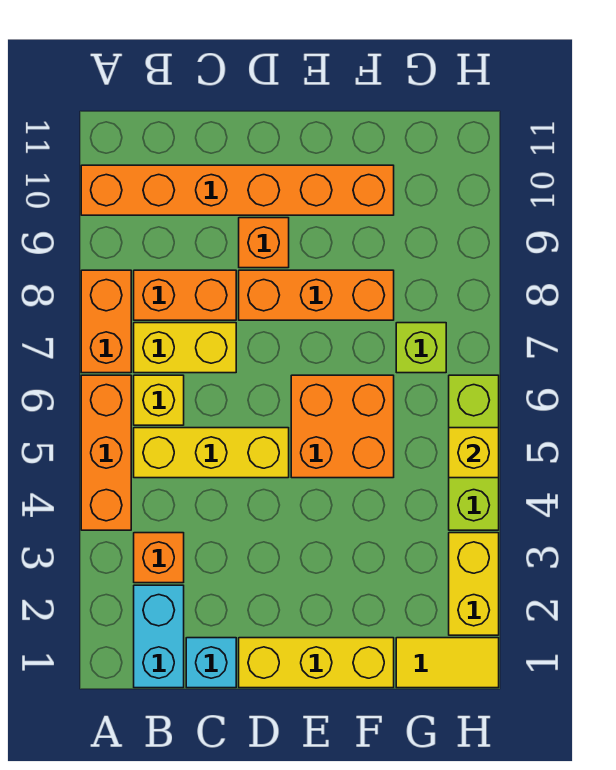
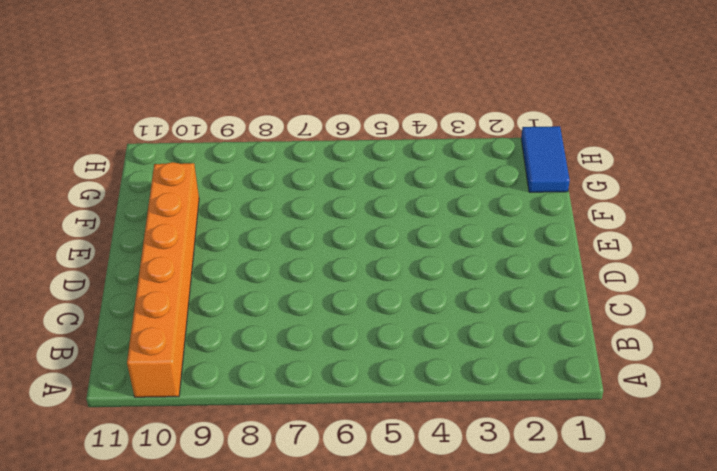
blue 1x2 tile [521,126,570,192] -> yellow 1x2 tile [396,638,499,688]
none -> orange 1x3 brick [81,375,131,530]
none -> orange 1x2 brick [81,270,131,373]
none -> cyan 1x2 brick [134,585,184,688]

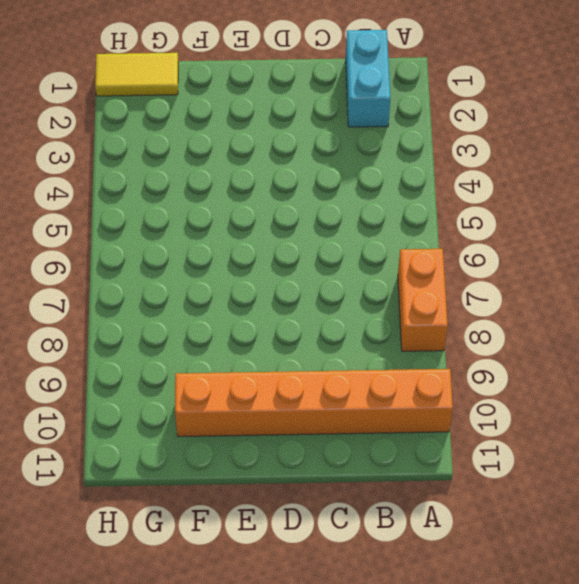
none -> orange 1x3 brick [81,375,131,530]
none -> orange 1x1 brick [134,533,184,583]
none -> yellow 1x3 brick [134,428,289,478]

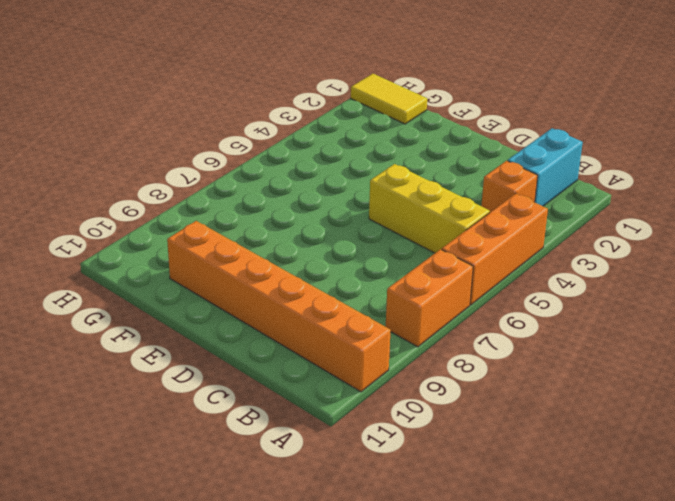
none -> yellow 1x1 brick [134,375,184,425]
none -> yellow 1x2 brick [134,323,236,373]
none -> orange 1x2 brick [134,270,236,320]

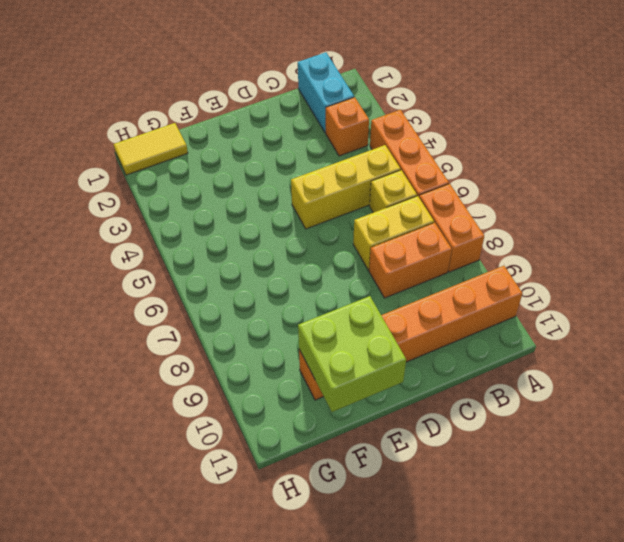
lime 2x2 brick [298,296,406,412] -> none
none -> cyan 1x1 brick [186,638,236,688]
none -> yellow 1x3 brick [239,638,394,688]
none -> orange 1x3 brick [239,270,394,320]

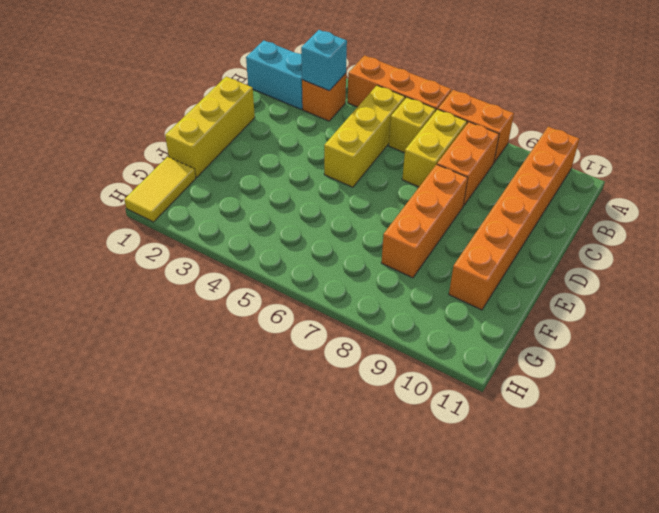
cyan 1x1 brick [301,30,347,91] -> cyan 1x1 brick moved to [186,638,236,688]
none -> orange 1x1 brick [239,218,289,268]
none -> orange 2x2 brick [291,375,394,478]
none -> lime 1x1 brick [396,323,446,373]

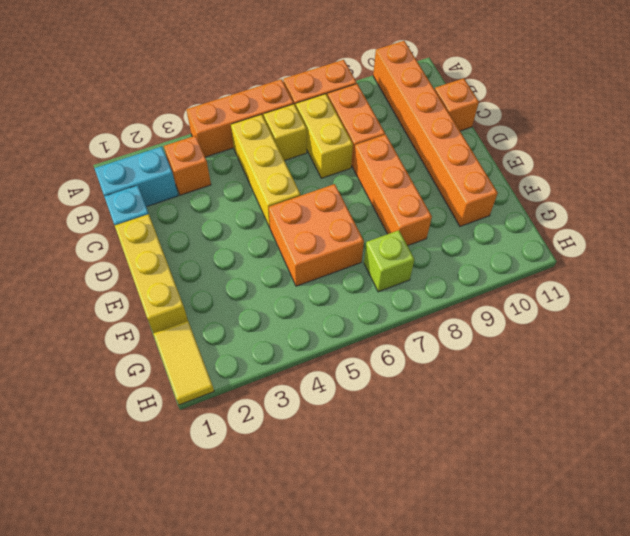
orange 1x1 brick [435,78,479,131] -> orange 1x1 brick moved to [239,218,289,268]
none -> yellow 1x2 brick [449,533,499,635]
none -> lime 1x3 brick [449,375,499,530]
none -> yellow 1x1 brick [449,428,499,478]

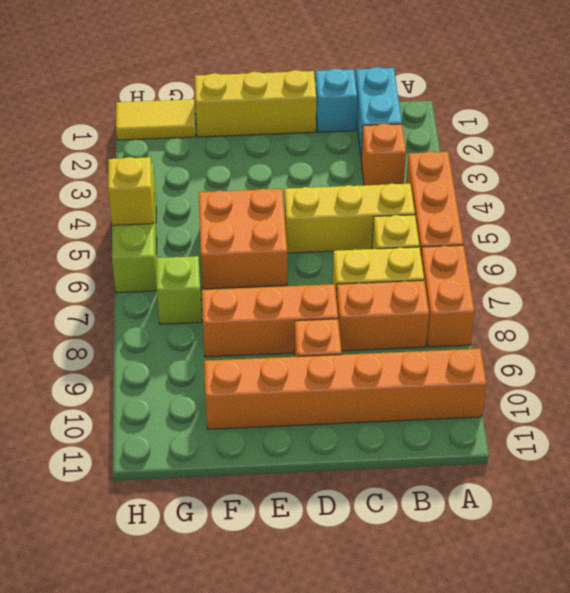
none -> yellow 1x2 brick [449,533,499,635]

